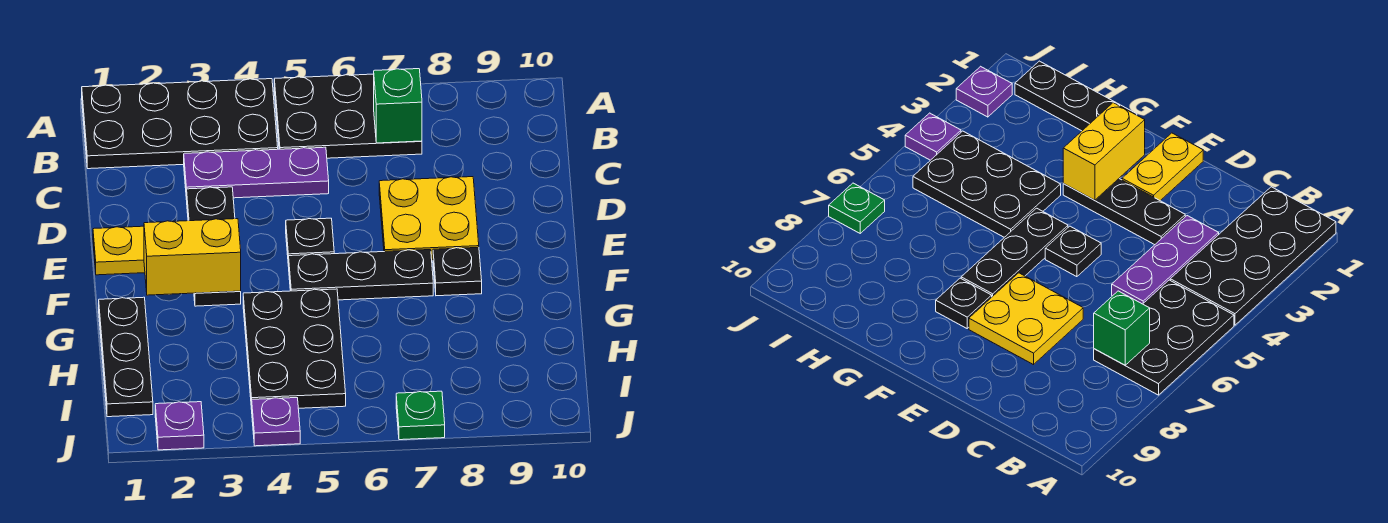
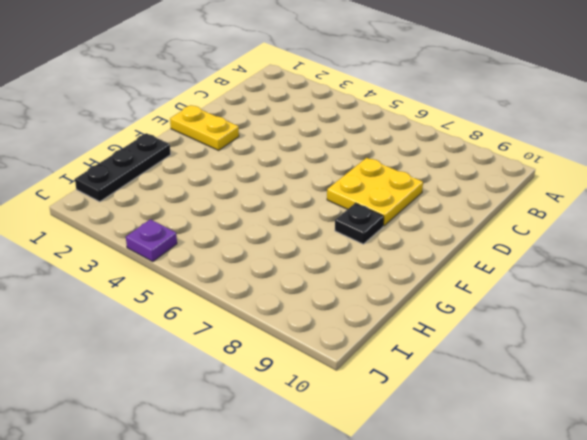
none -> black 2x4 plate [82,79,278,169]
none -> black 2x3 plate [274,74,422,158]
none -> purple 1x3 plate [184,147,329,200]

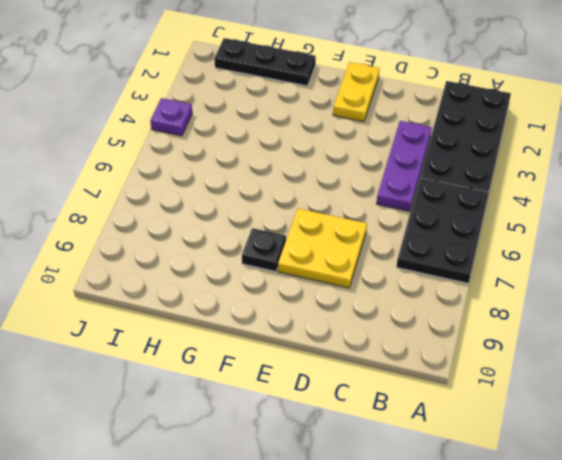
none -> black 1x3 plate [187,187,241,306]
none -> black 1x1 plate [286,218,334,266]
none -> black 1x3 plate [289,250,433,300]

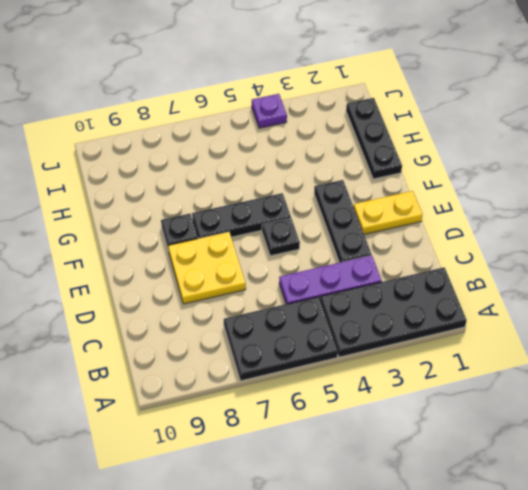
none -> black 2x3 plate [243,289,346,409]
none -> purple 1x1 plate [155,402,204,450]
none -> green 1x1 plate [396,391,445,440]

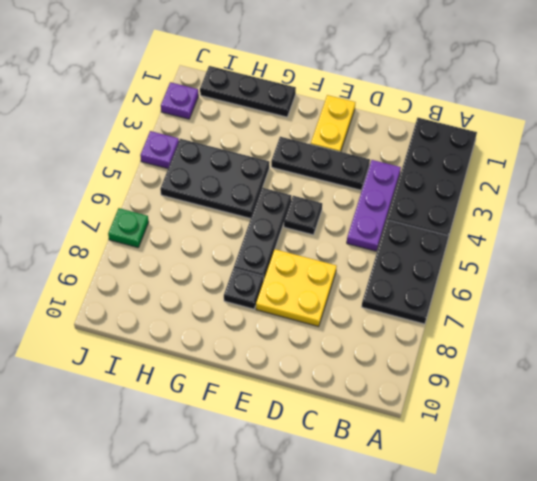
none -> green 1x1 brick [374,69,422,143]
none -> yellow 1x2 brick [144,219,241,295]

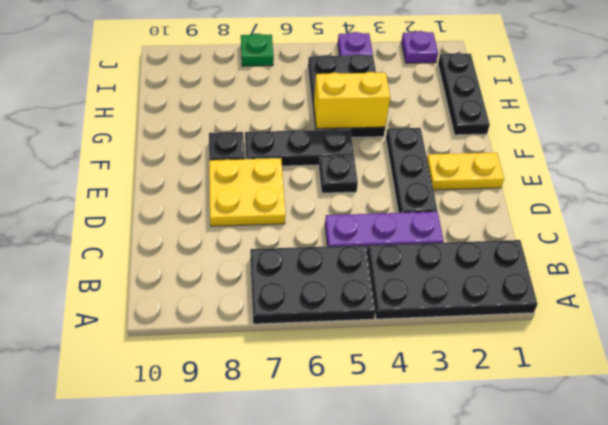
yellow 1x2 brick [314,72,390,129] -> yellow 1x2 brick moved to [144,219,241,295]
none -> green 1x1 brick [374,69,422,143]

